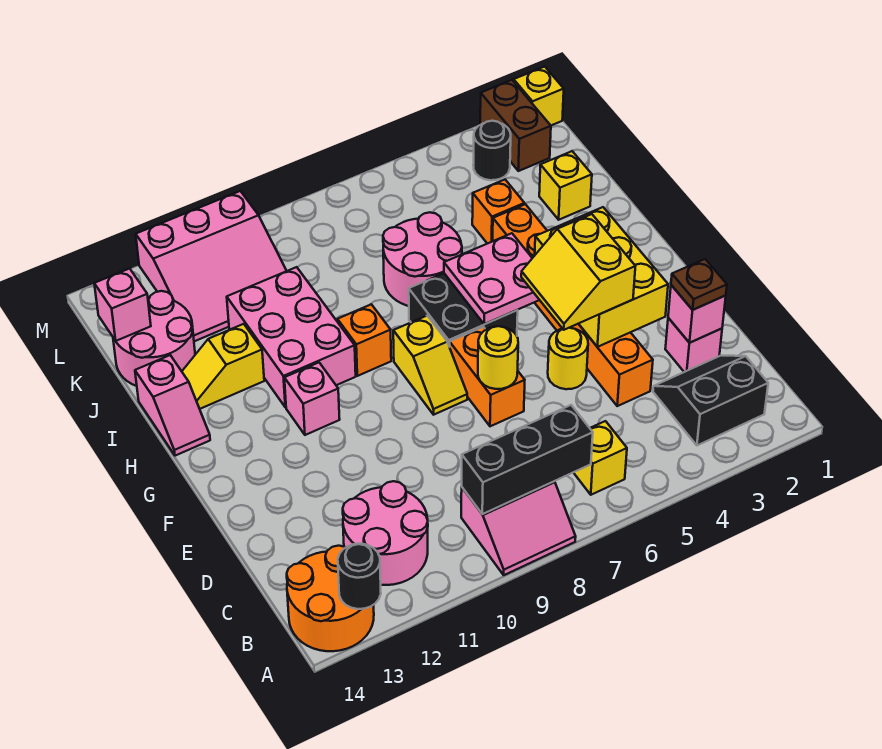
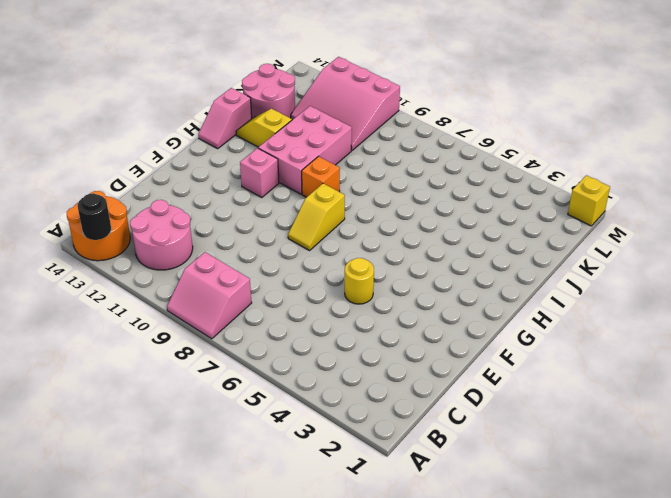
none -> black 2x2 slope [653,356,768,445]
none -> yellow 1x1 brick [573,421,627,495]
none -> pink 1x1 brick [665,318,722,372]
none -> orange 1x6 brick [493,204,653,406]

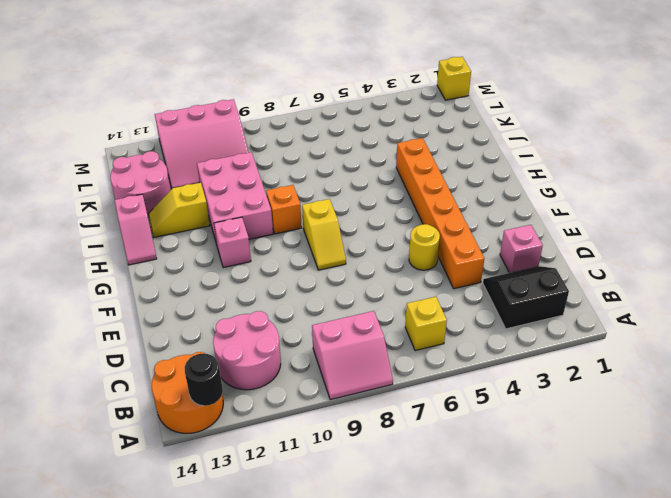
none -> orange 1x2 brick [450,327,525,426]
none -> black 2x2 brick [409,273,518,347]
none -> pink 2x2 round brick [383,212,462,306]
none -> yellow 1x1 brick [539,151,592,220]

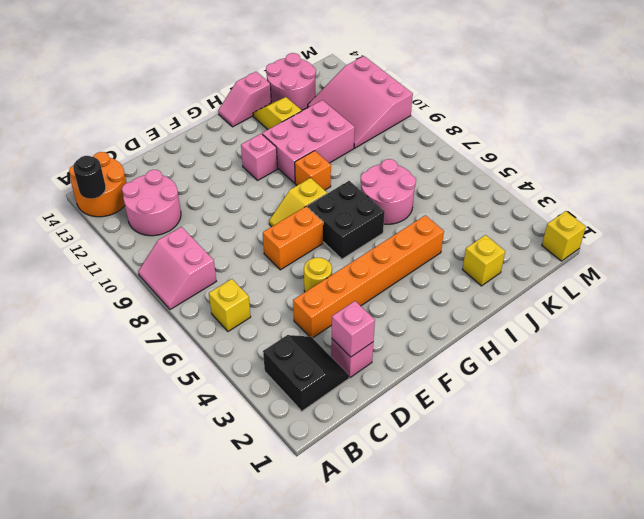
none -> orange 1x1 brick [472,179,524,244]
none -> brown 1x2 brick [480,80,551,171]
none -> black 1x1 round brick [473,121,511,180]
none -> black 1x3 brick [462,405,593,514]

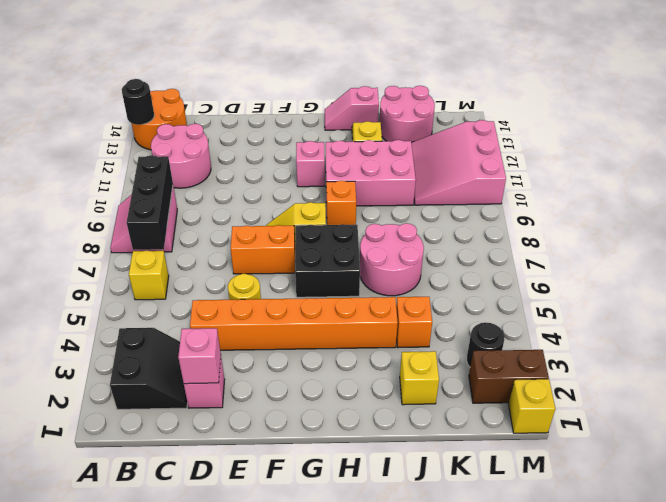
none -> yellow 2x3 brick [535,207,668,347]
none -> yellow 1x1 round brick [478,326,518,389]
none -> pink 2x2 plate [444,233,539,324]
none -> pink 1x1 brick [94,268,151,341]

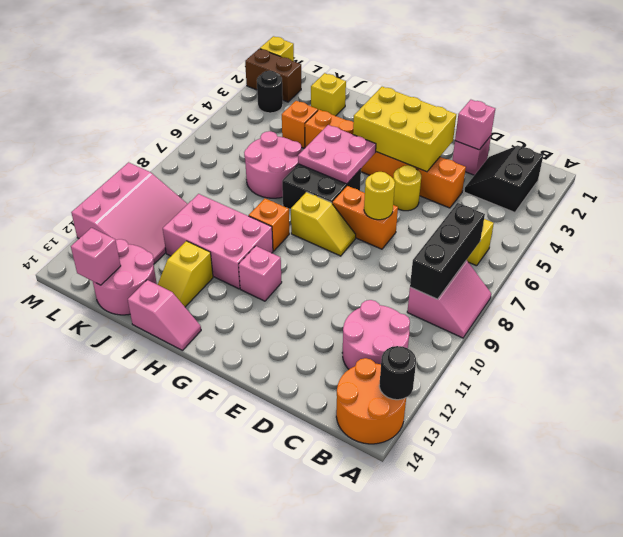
none -> brown 1x1 plate [671,259,727,310]
none -> yellow 2x2 slope [521,214,635,330]

